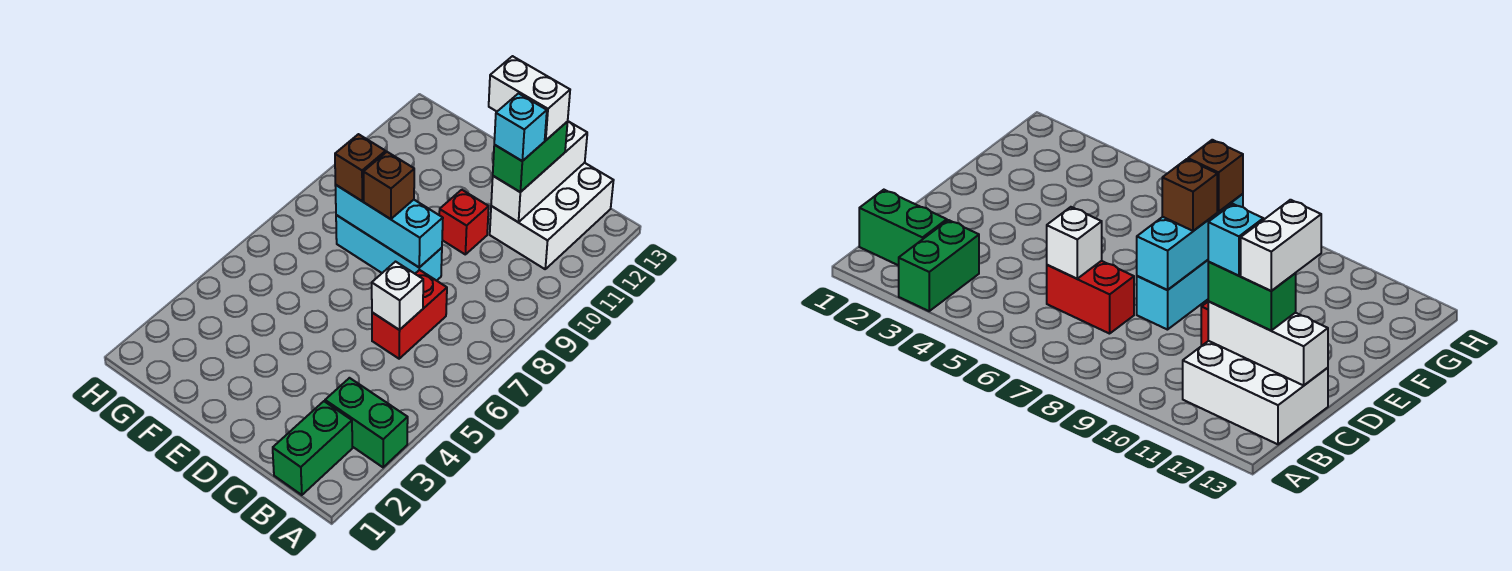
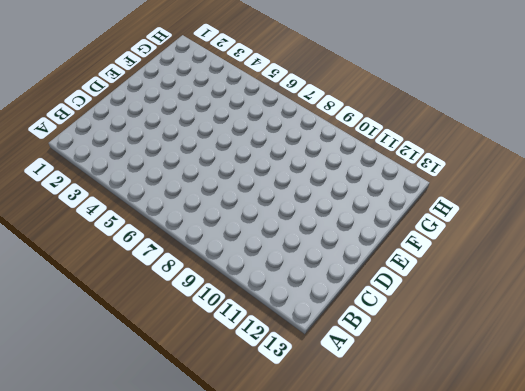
none -> green 1x2 brick [325,378,408,467]
none -> green 1x2 brick [273,401,352,495]
none -> white 2x3 brick [490,163,614,269]

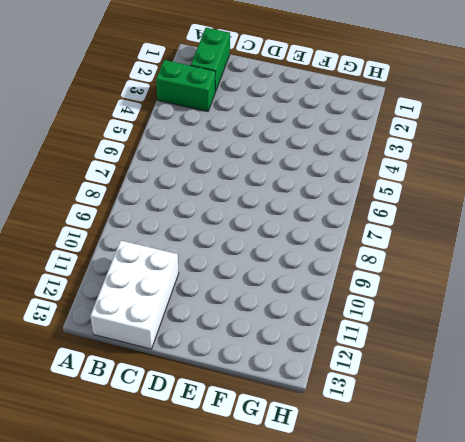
none -> red 1x2 brick [372,270,447,359]
none -> cyan 1x3 brick [336,215,442,281]
none -> red 1x1 brick [439,190,489,254]

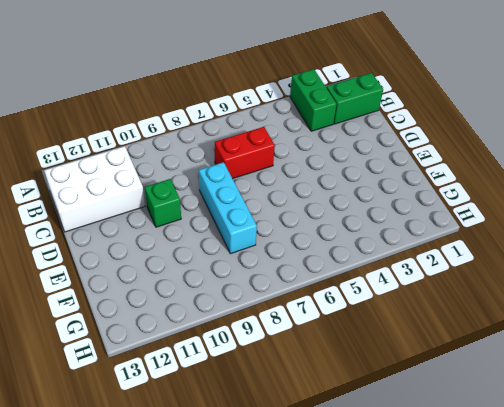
green 1x1 brick [145,179,181,227] -> red 1x1 brick [439,190,489,254]
none -> white 1x1 brick [372,262,423,330]
none -> white 1x3 brick [491,121,587,222]
none -> cyan 1x3 brick [335,185,443,267]

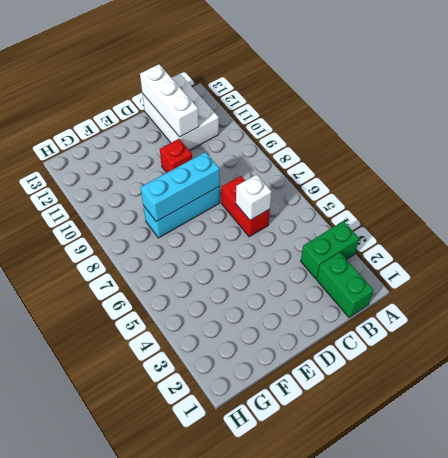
none -> green 1x2 brick [493,122,568,192]
none -> brown 1x1 brick [364,152,414,219]
none -> brown 1x1 brick [335,134,386,201]

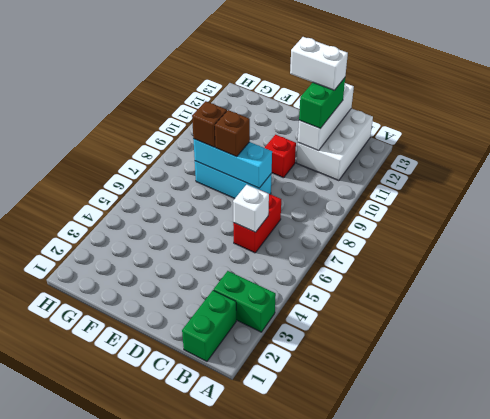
none -> cyan 1x1 brick [494,93,547,161]

